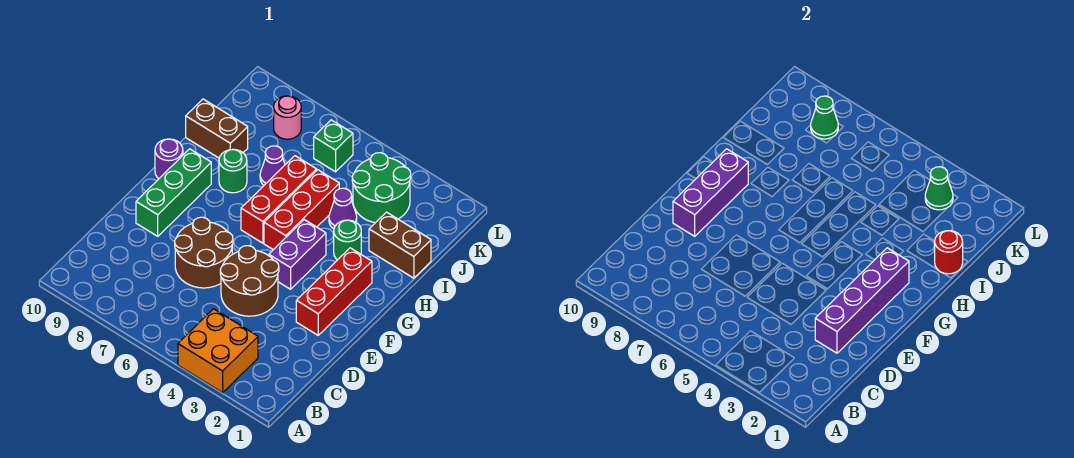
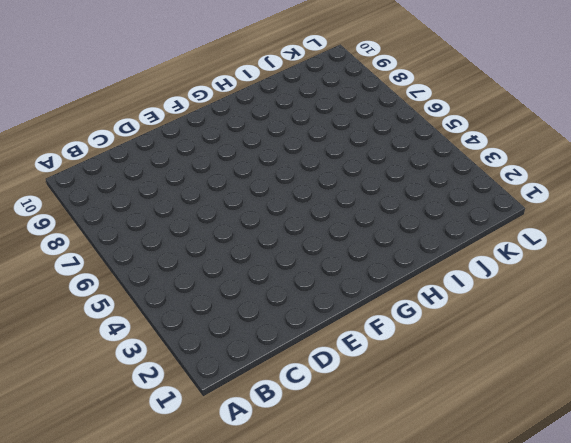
none -> orange 2x2 brick [178,309,258,393]
none -> brown 2x2 round brick [220,246,279,316]
none -> brown 2x2 round brick [175,217,233,288]

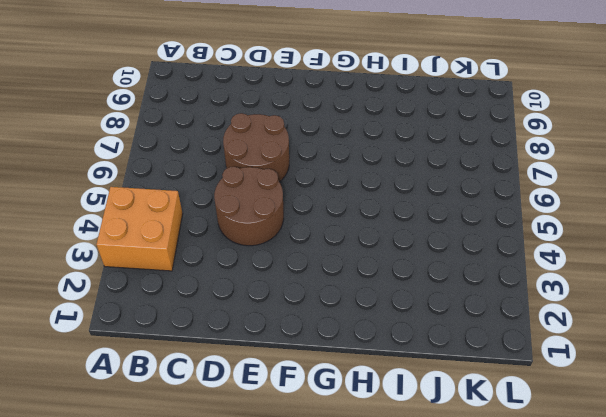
none -> red 1x3 brick [296,248,372,335]
none -> green 1x3 brick [136,149,211,236]
none -> purple 1x2 brick [269,220,326,289]

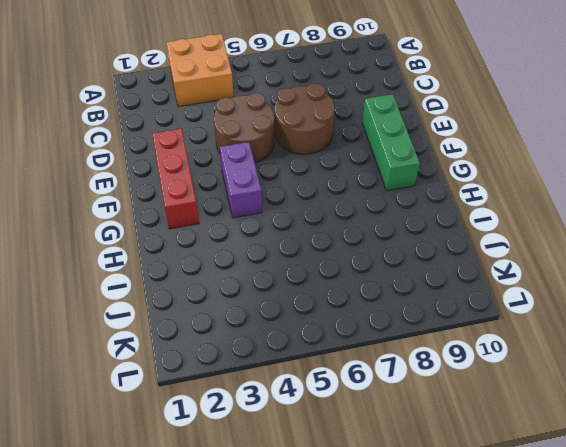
none -> red 1x3 brick [264,170,339,250]
none -> red 1x3 brick [241,156,317,243]
none -> purple 1x1 round brick [155,139,183,179]

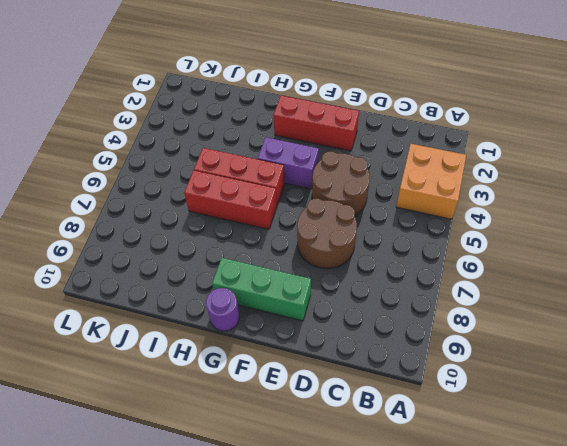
none -> green 1x1 round brick [334,220,361,260]
none -> green 1x1 round brick [219,149,247,193]
none -> brown 1x2 brick [369,212,431,278]

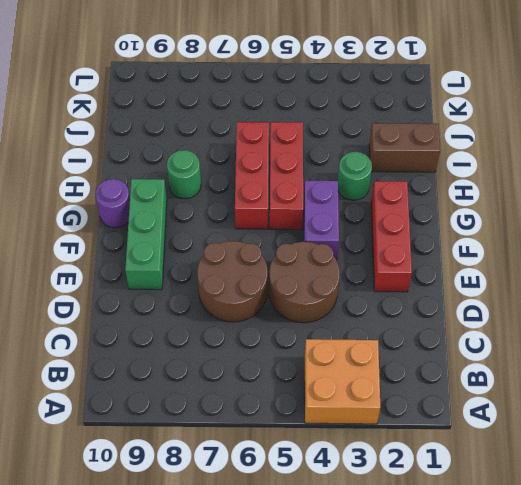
none -> purple 1x1 cone [329,188,357,229]
none -> purple 1x1 cone [260,146,285,185]
none -> brown 1x2 brick [186,99,248,158]

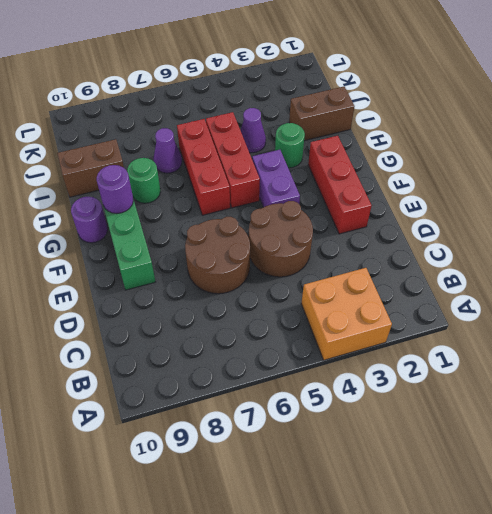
purple 1x1 round brick [97,165,133,213] -> purple 1x3 brick [673,149,748,236]
none -> green 2x2 round brick [352,153,411,223]
none -> green 1x1 brick [314,120,353,172]
none -> pink 1x1 round brick [274,96,301,139]

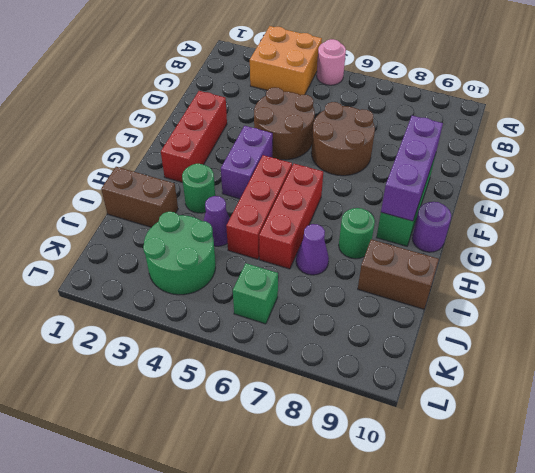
pink 1x1 round brick [317,39,346,85] -> pink 1x1 round brick moved to [274,96,301,139]
none -> purple 1x4 brick [815,248,909,353]
none -> red 1x1 round brick [935,231,963,274]
none -> green 1x1 cone [925,167,953,210]

